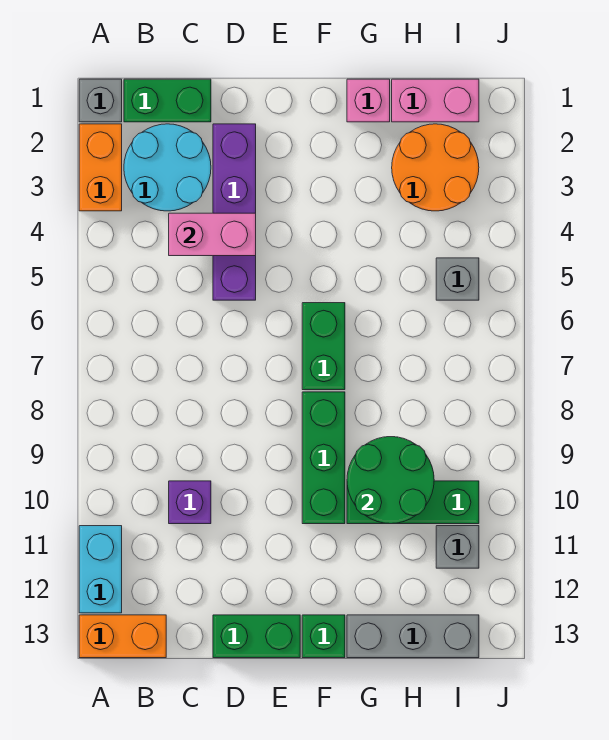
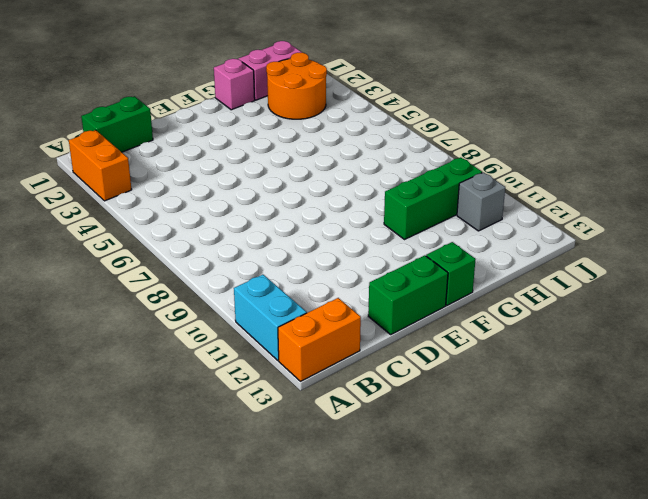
none -> grey 1x1 brick [79,79,122,122]
none -> cyan 2x2 round brick [124,124,211,211]
none -> purple 1x1 brick [169,481,211,524]

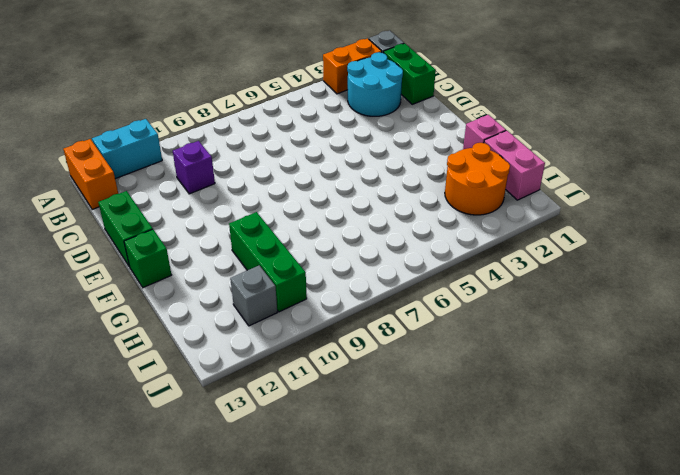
none -> purple 1x4 brick [213,124,256,300]
none -> green 1x2 brick [302,303,345,390]
none -> green 1x3 brick [302,392,345,524]

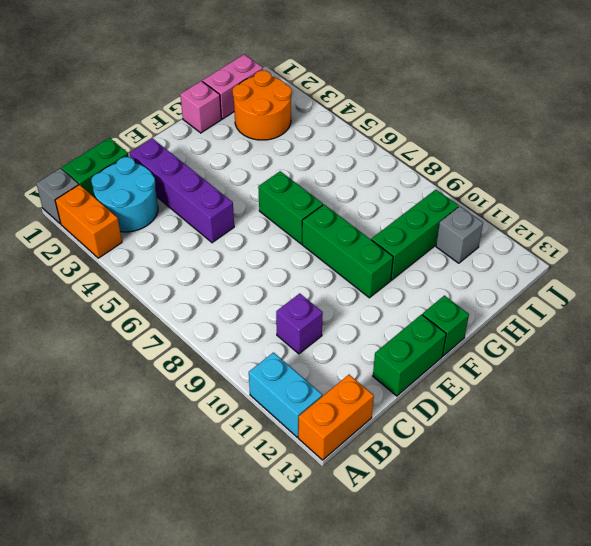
none -> grey 1x3 brick [347,615,479,658]
none -> grey 1x1 brick [436,258,479,300]
none -> pink 1x2 brick [169,213,256,256]

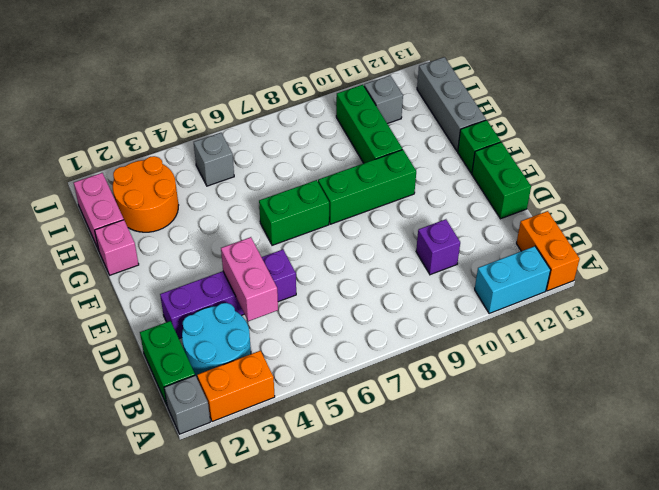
none -> green 2x2 round brick [347,437,434,524]

